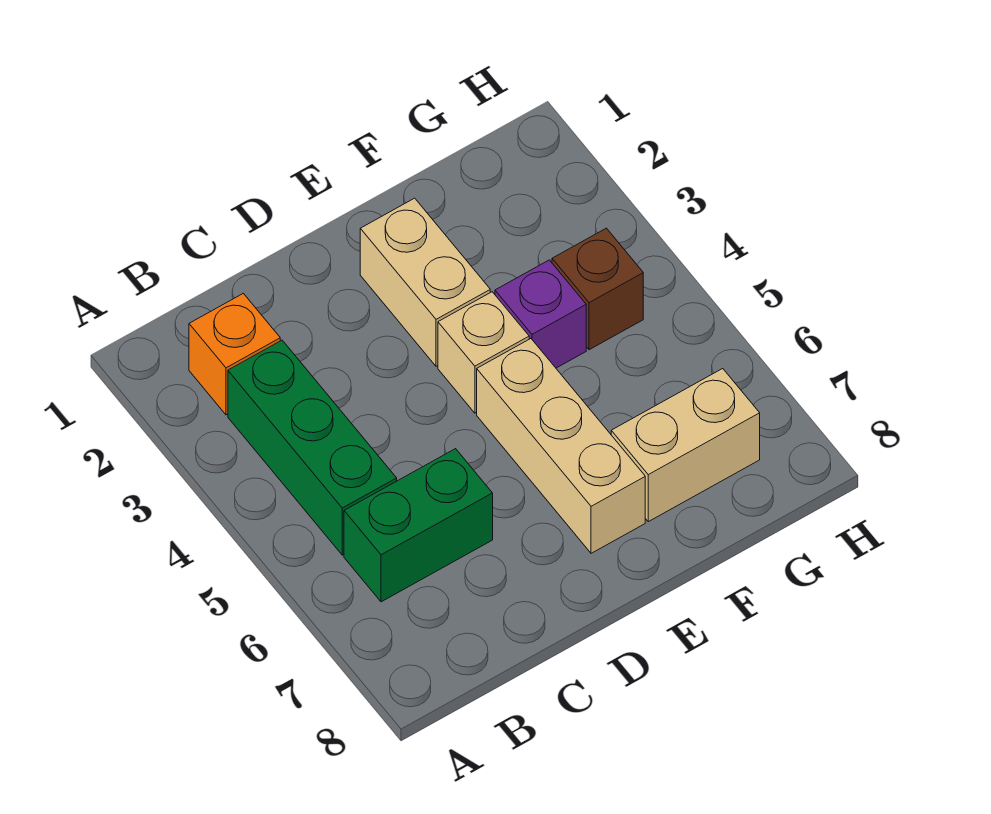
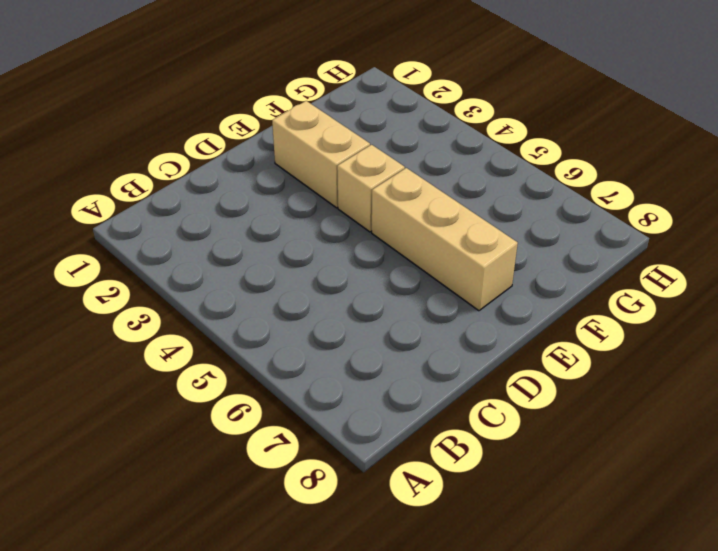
none -> orange 1x1 brick [189,293,280,415]
none -> green 1x3 brick [228,340,397,555]

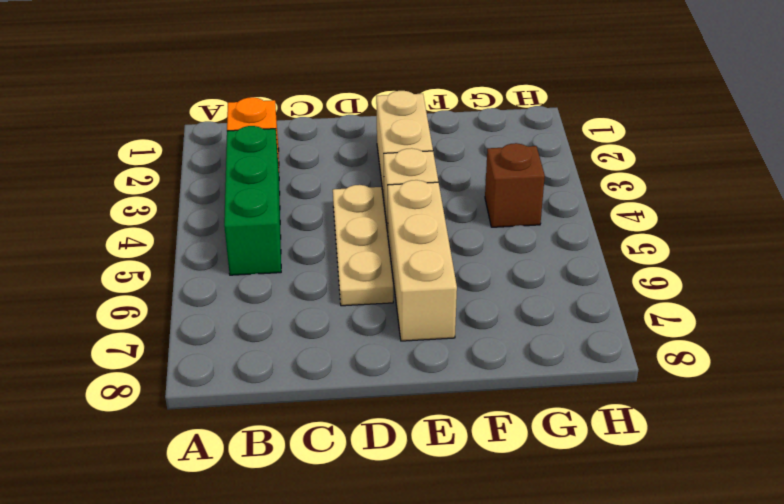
tan 1x3 plate [333,185,393,306] -> none
none -> green 1x2 brick [344,449,493,602]
none -> purple 1x1 brick [495,260,586,368]

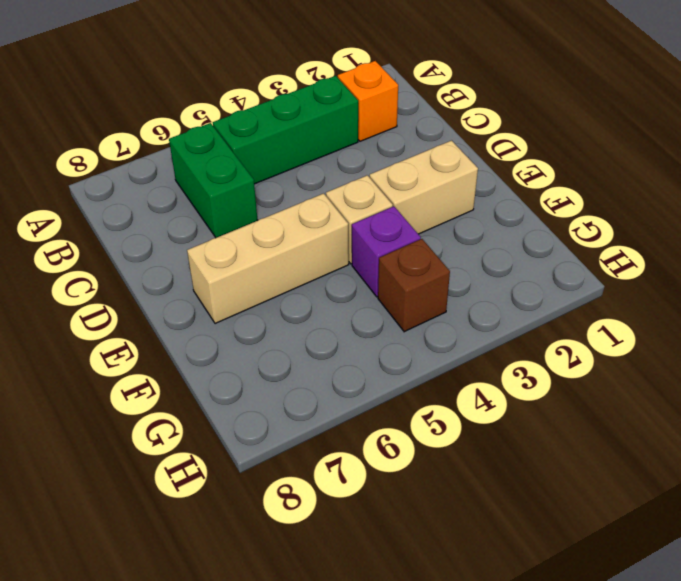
none -> tan 1x2 brick [611,369,760,522]

